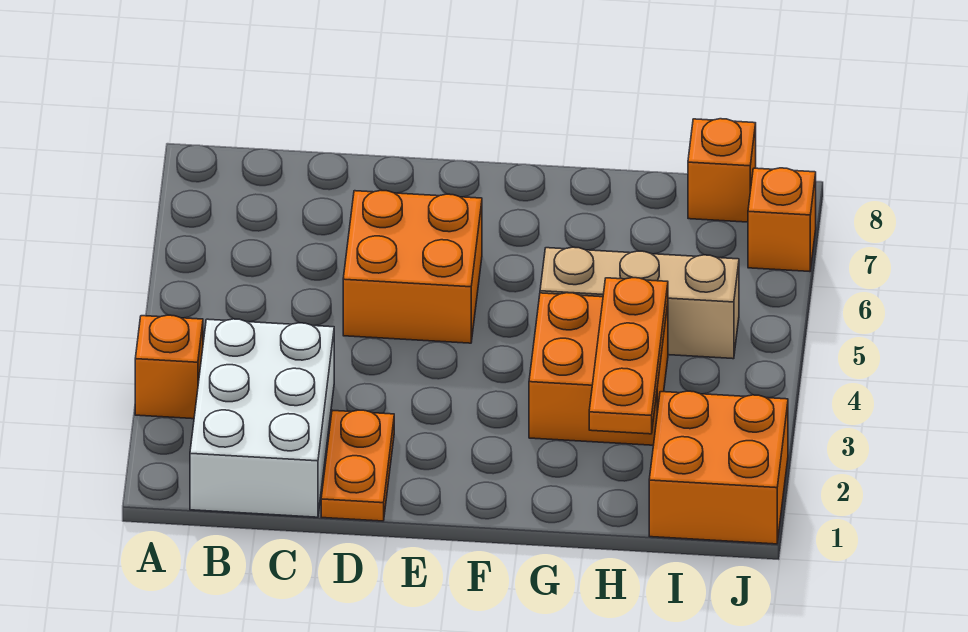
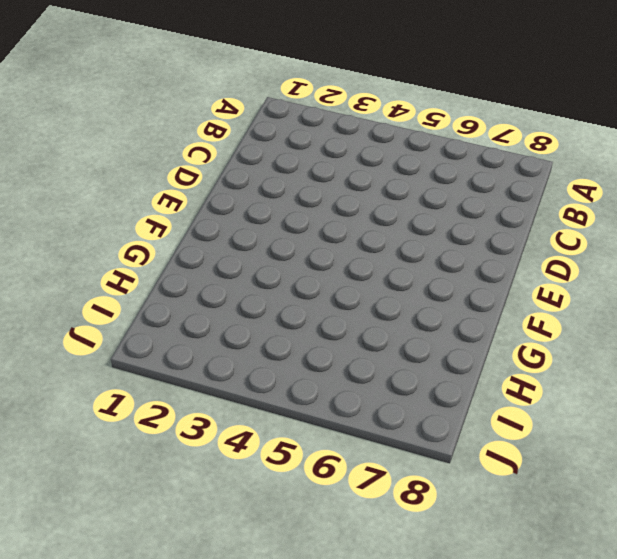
none -> orange 1x1 brick [135,315,203,419]
none -> white 2x3 brick [190,319,334,517]

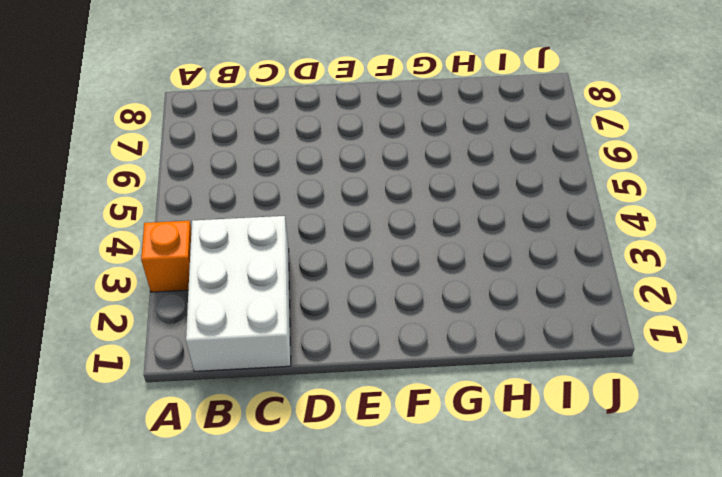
none -> orange 1x2 plate [321,410,394,521]
none -> orange 2x2 brick [343,190,482,343]

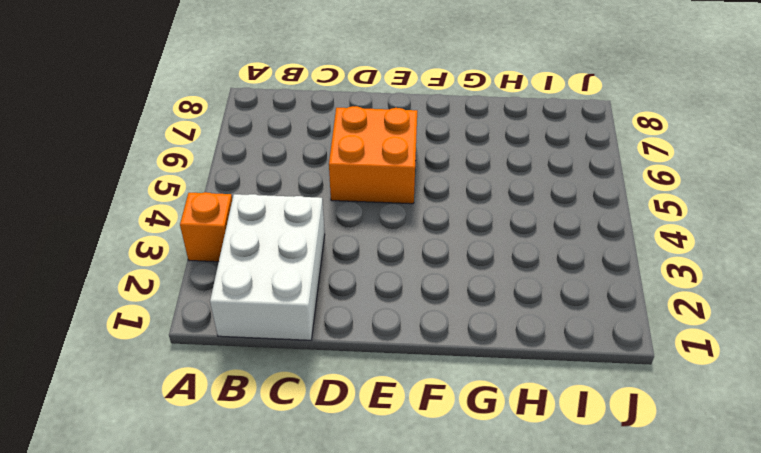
none -> orange 1x2 plate [321,410,394,521]
none -> orange 2x2 brick [529,293,668,445]

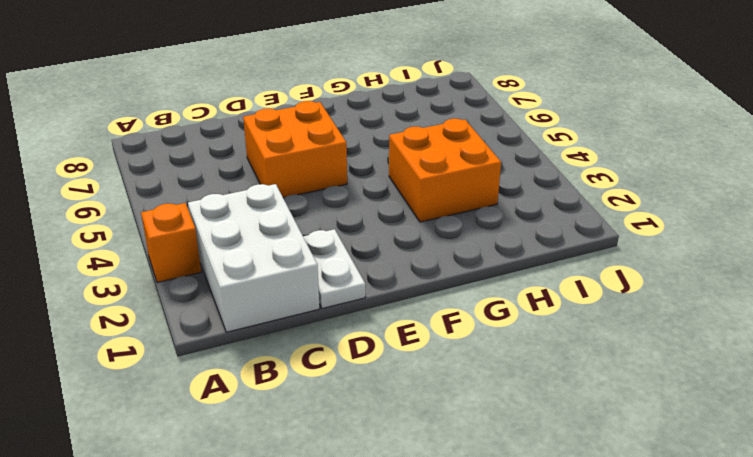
white 1x2 plate [303,229,365,309] -> orange 1x2 plate [321,410,394,521]
none -> tan 1x3 brick [540,247,739,359]
none -> orange 2x2 brick [649,391,788,544]

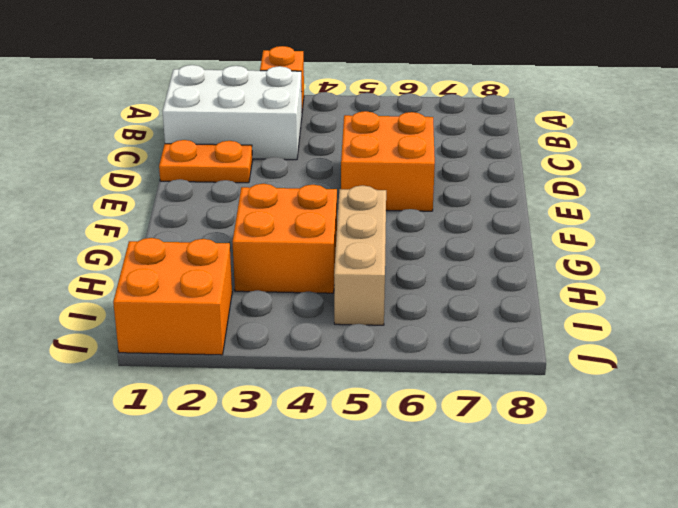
none -> orange 1x1 brick [688,119,756,222]
none -> orange 1x1 brick [748,168,816,272]

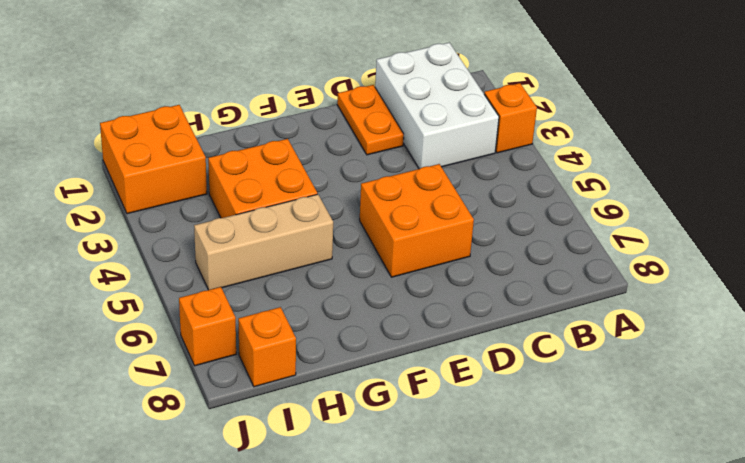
none -> orange 1x3 plate [589,278,668,434]

